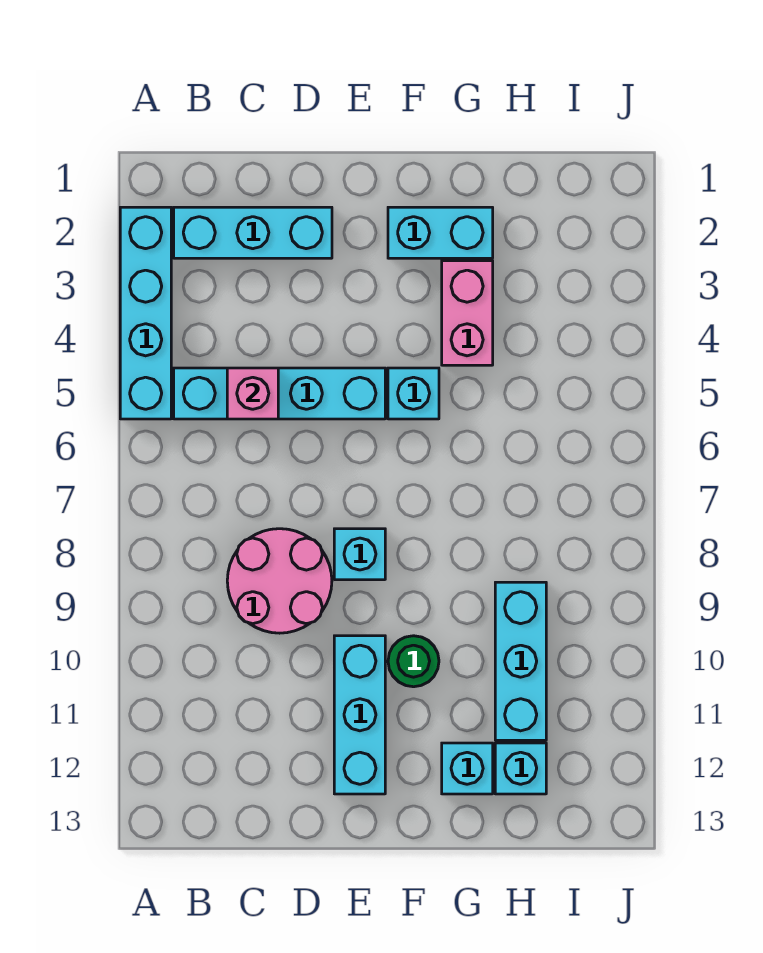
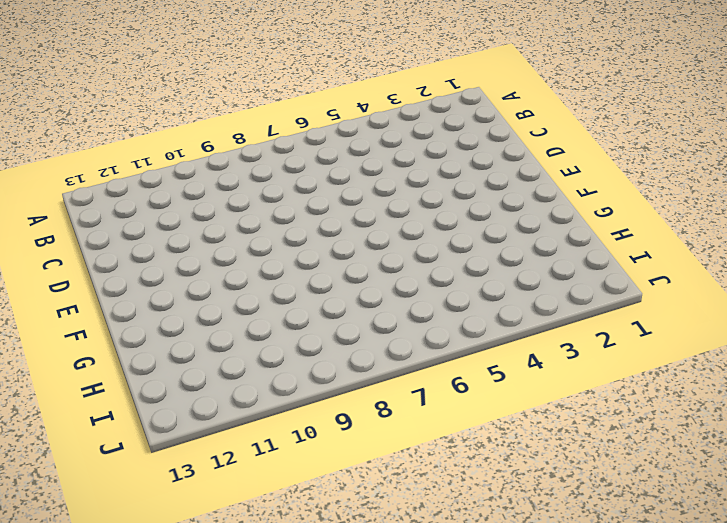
none -> cyan 1x4 brick [120,207,171,419]
none -> cyan 1x3 brick [174,207,332,258]
none -> cyan 1x4 brick [174,368,385,419]

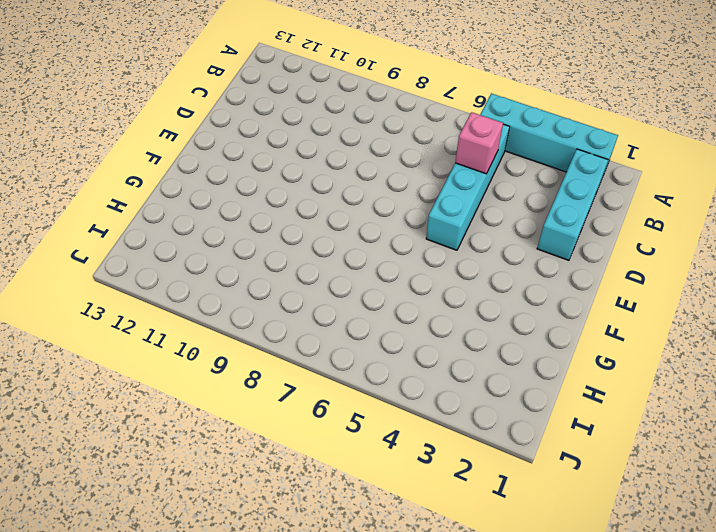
none -> pink 2x2 round brick [227,529,332,633]
none -> cyan 1x1 brick [334,529,385,580]
none -> cyan 1x3 brick [334,636,385,794]

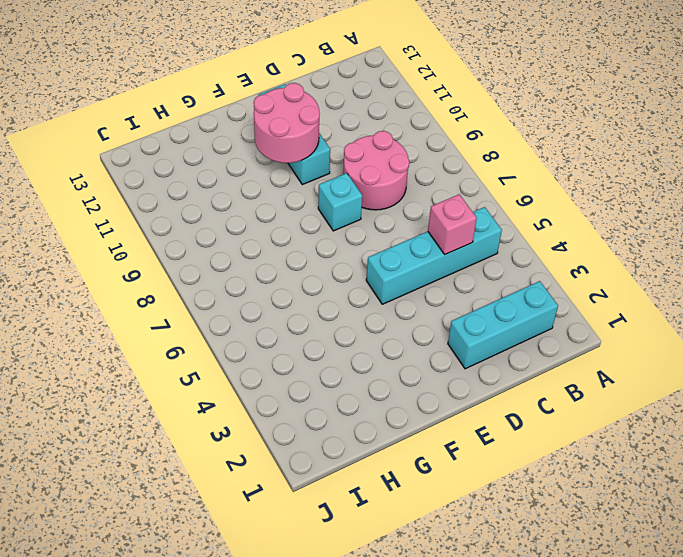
pink 2x2 round brick [254,83,320,163] -> none
none -> cyan 1x4 brick [120,207,171,419]
none -> cyan 1x2 brick [388,207,493,258]
none -> cyan 1x1 brick [388,368,439,419]

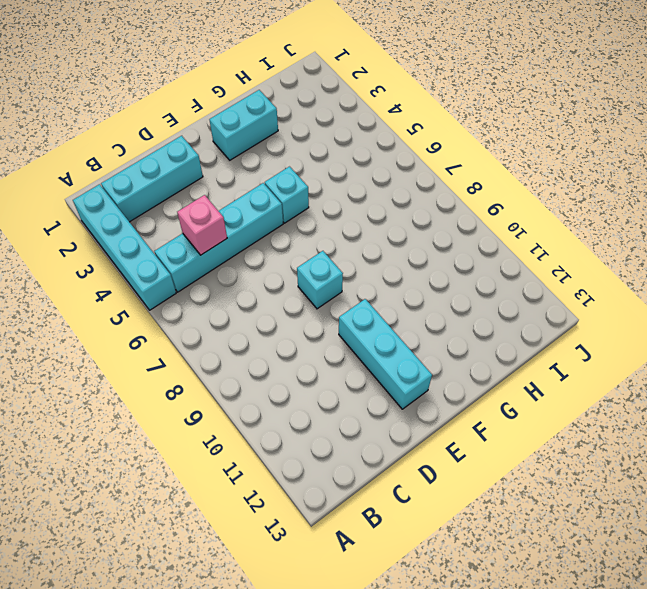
none -> pink 2x2 round brick [227,529,332,633]
none -> green 1x1 round brick [388,636,439,687]
none -> pink 1x2 brick [442,261,493,365]

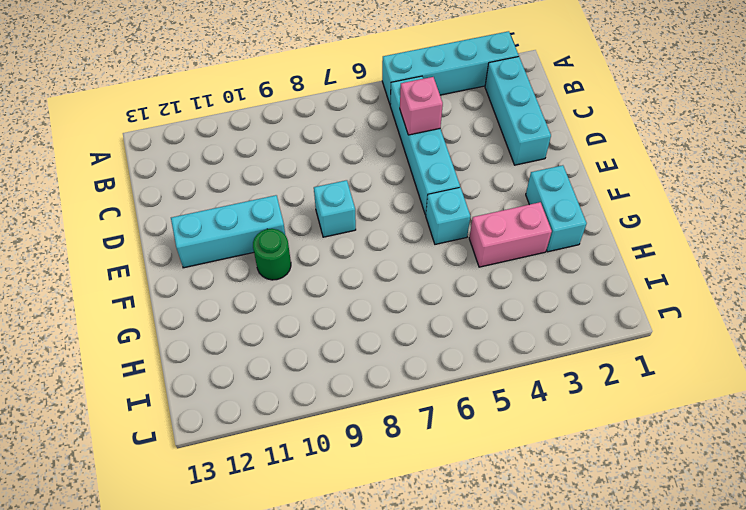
none -> pink 2x2 round brick [227,529,332,633]
none -> cyan 1x1 brick [442,743,493,794]
none -> cyan 1x3 brick [495,582,546,740]

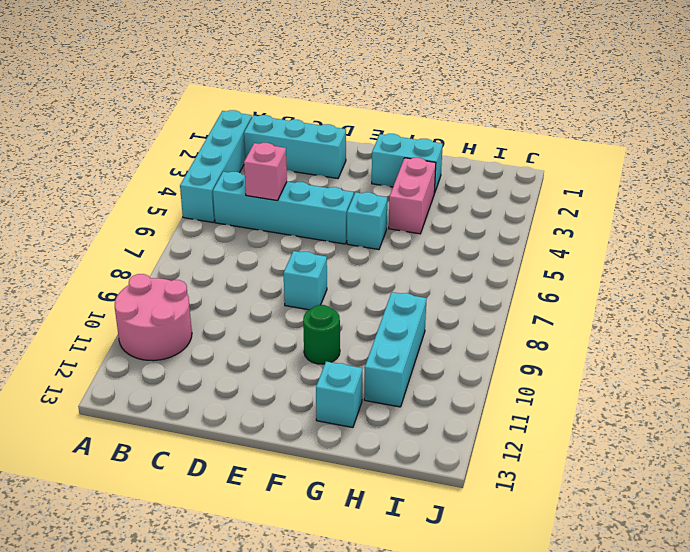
pink 2x2 round brick [115,274,192,361] -> pink 2x2 round brick moved to [227,529,332,633]
none -> cyan 1x3 brick [334,636,385,794]
none -> cyan 1x1 brick [495,743,546,794]

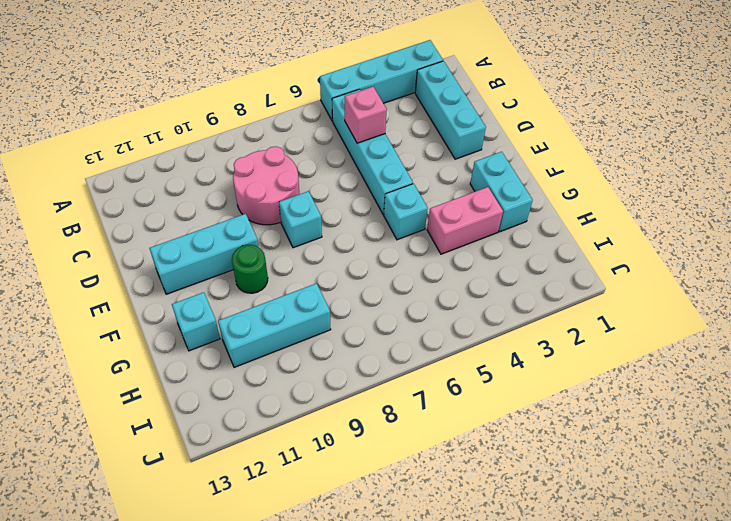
none -> cyan 1x1 brick [495,743,546,794]

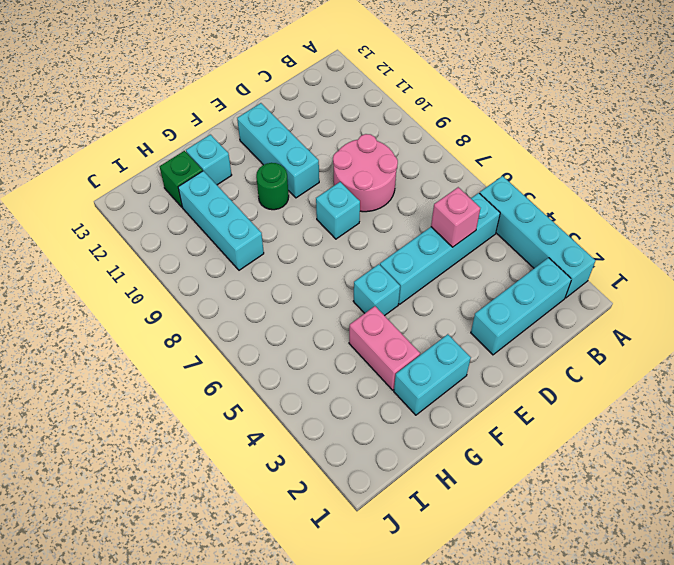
green 1x1 brick [160,151,203,207] -> cyan 1x1 brick [495,743,546,794]

